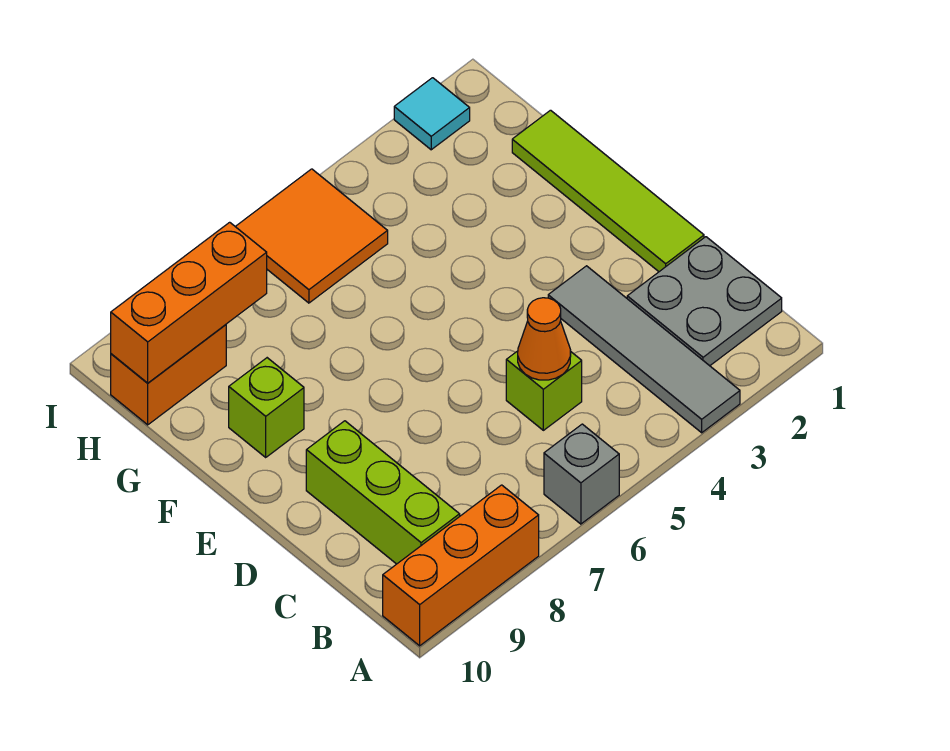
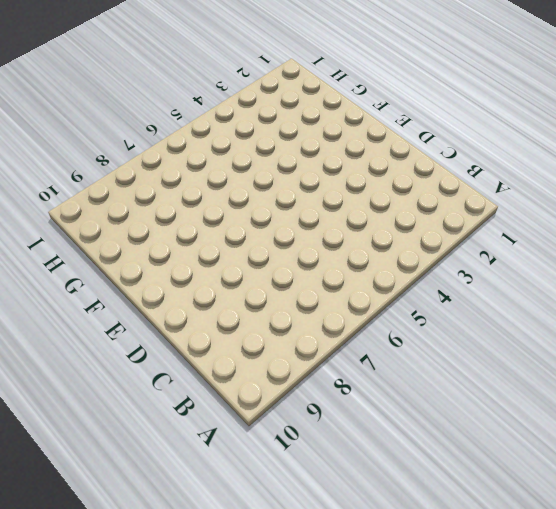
none -> grey 1x4 tile [548,266,740,433]
none -> grey 1x1 brick [544,424,619,524]
none -> orange 1x3 brick [383,485,539,646]

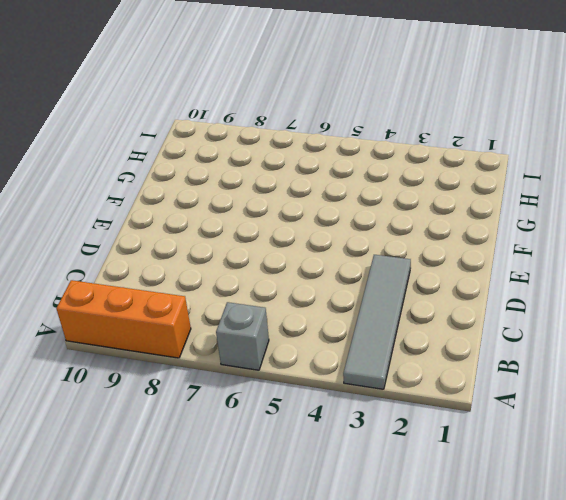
none -> grey 2x2 plate [627,237,782,366]
none -> lime 1x3 brick [306,421,460,564]
none -> lime 1x1 brick [506,351,582,430]

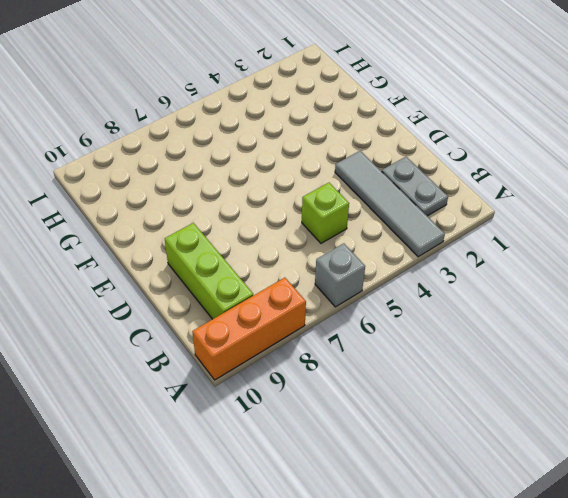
grey 1x2 plate [382,157,448,216] -> grey 2x2 plate [627,237,782,366]
none -> lime 1x4 tile [512,110,704,272]
none -> lime 1x1 brick [229,358,304,457]
none -> orange 2x2 tile [235,169,388,303]

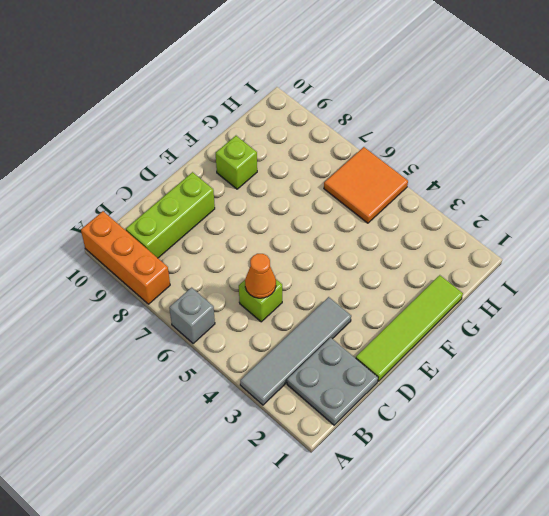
none -> orange 1x2 brick [111,325,226,425]
none -> cyan 1x1 tile [394,78,470,150]
none -> orange 1x3 brick [111,222,267,383]

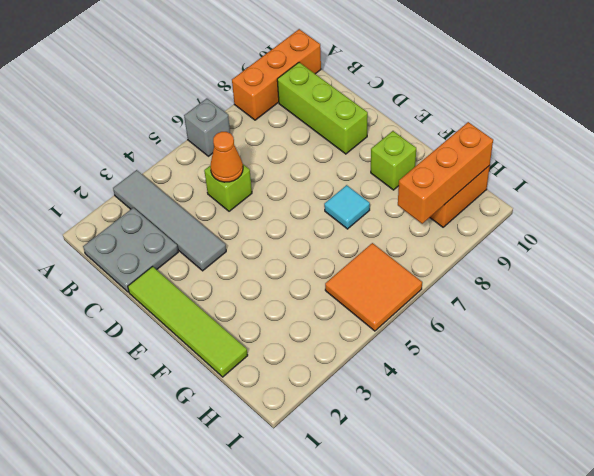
cyan 1x1 tile [324,185,370,229] -> cyan 1x1 tile moved to [394,78,470,150]

